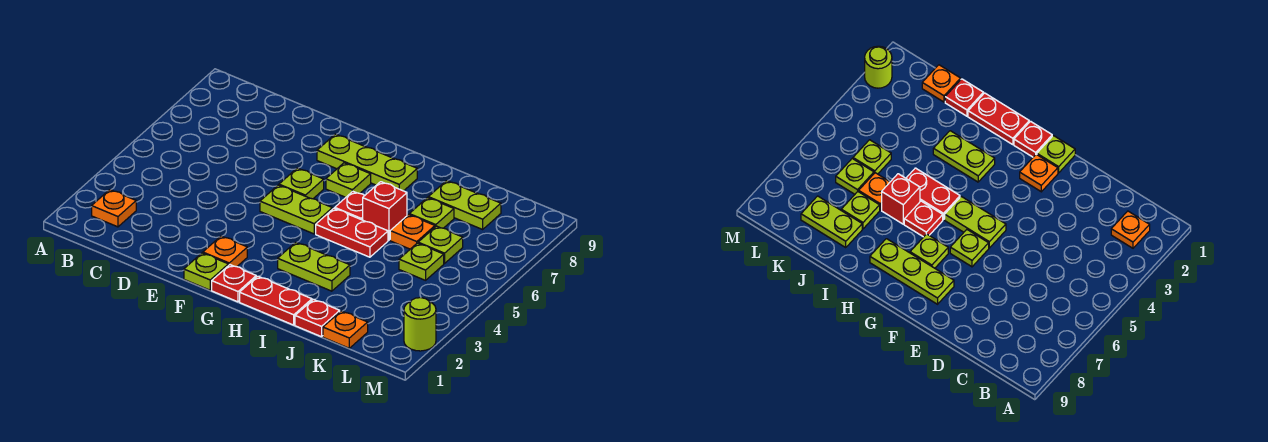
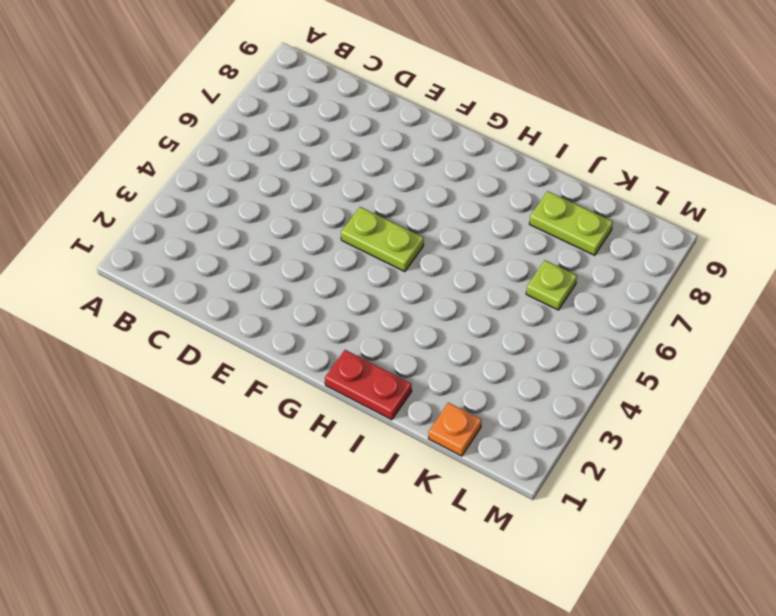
none -> orange 1x1 plate [92,190,136,227]
none -> lime 1x1 plate [184,253,228,290]
none -> orange 1x1 plate [203,236,247,267]

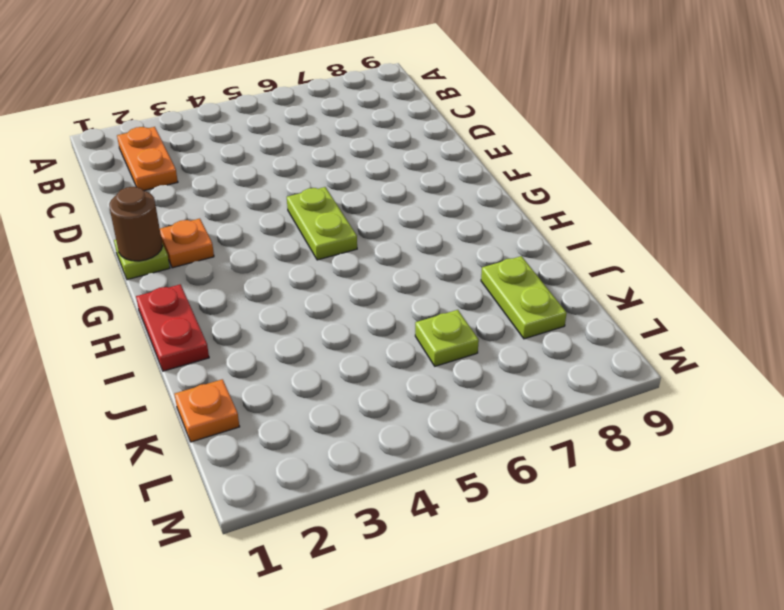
orange 1x2 plate [117,127,178,191] -> orange 1x1 plate [92,190,136,227]
brown 1x1 round brick [109,187,163,261] -> none
none -> lime 1x1 plate [279,168,324,199]
none -> lime 1x3 plate [317,134,417,191]
none -> red 1x1 plate [212,265,256,302]

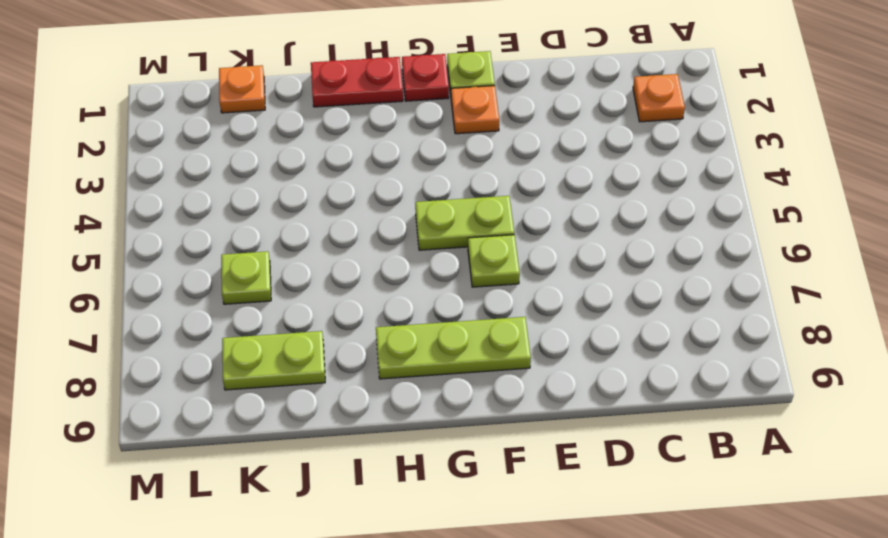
none -> lime 1x1 plate [326,163,371,197]
none -> lime 1x2 plate [278,242,350,291]
none -> red 1x2 plate [316,208,388,257]

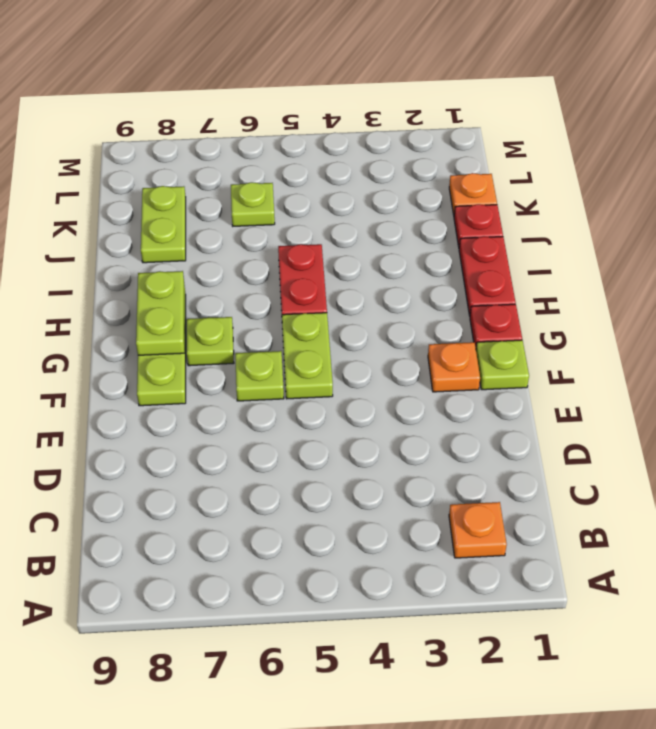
lime 1x2 plate [136,271,184,355] -> lime 1x2 plate moved to [278,242,350,291]
none -> red 1x1 plate [335,191,365,220]
none -> red 1x1 brick [363,182,407,240]
none -> orange 1x1 plate [390,215,435,249]

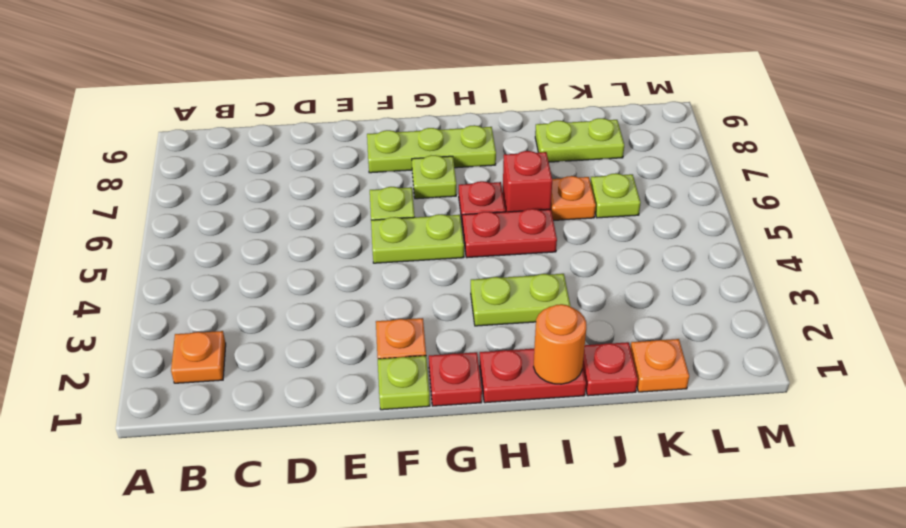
orange 1x1 round brick [534,304,586,384] -> none
none -> lime 1x1 plate [409,198,454,228]
none -> lime 1x1 plate [399,243,444,280]
none -> lime 1x1 round brick [404,298,436,351]

